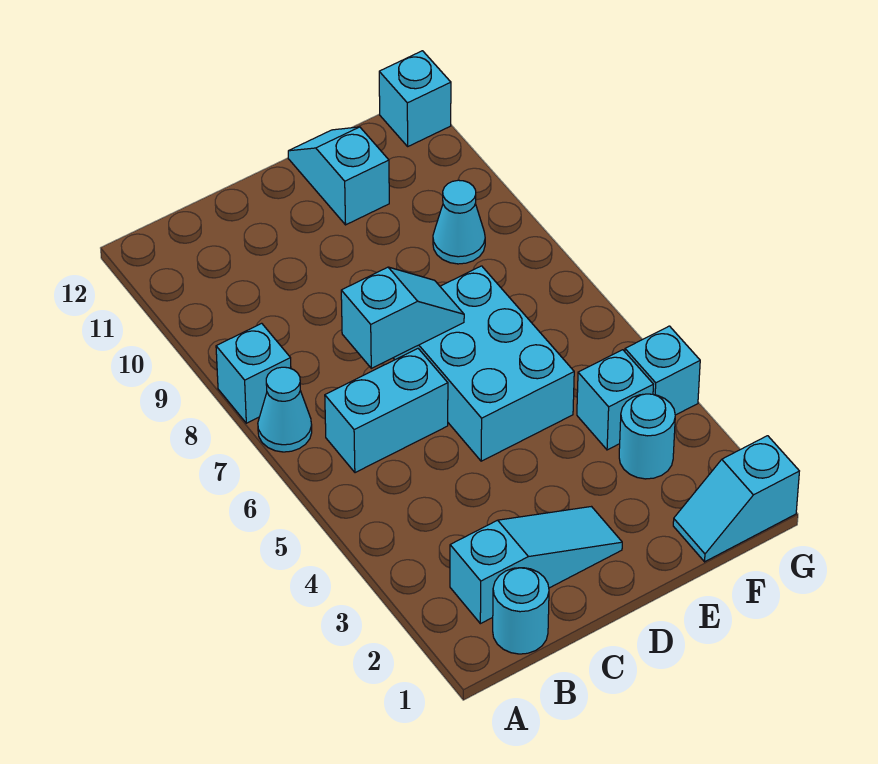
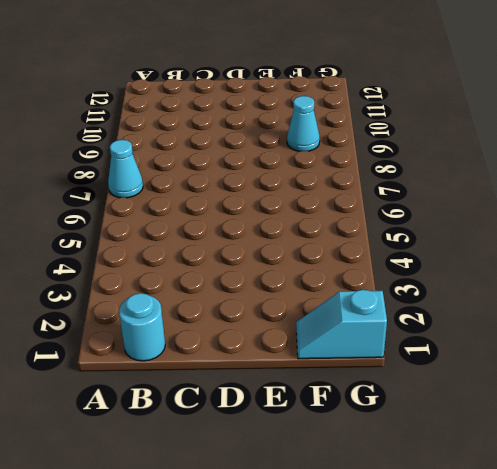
none -> cyan 1x1 brick [216,323,291,423]
none -> cyan 1x3 slope [450,507,622,624]
none -> cyan 1x2 brick [325,349,448,473]

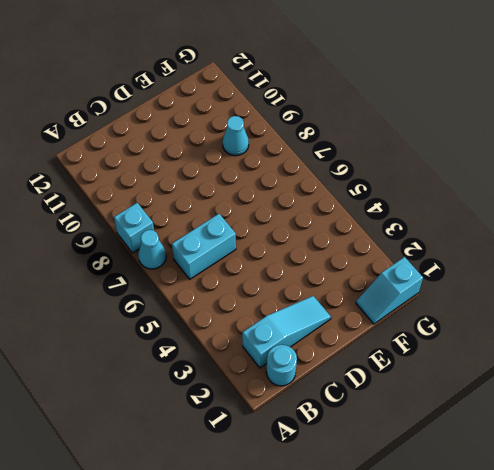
none -> cyan 2x3 brick [394,266,574,461]
none -> cyan 1x2 slope [288,127,389,225]
none -> cyan 1x1 round brick [619,394,675,479]

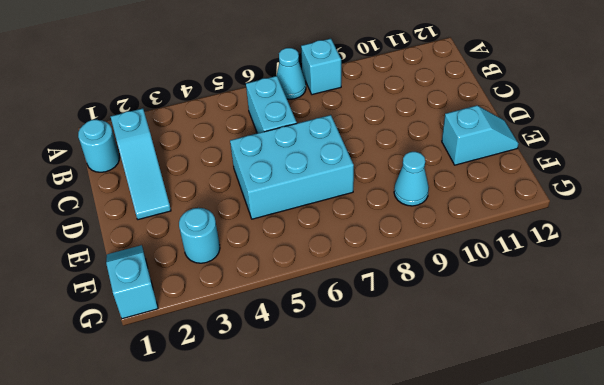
none -> cyan 1x1 brick [577,350,653,450]
none -> cyan 1x1 brick [625,326,700,415]
none -> cyan 1x1 brick [379,51,451,146]

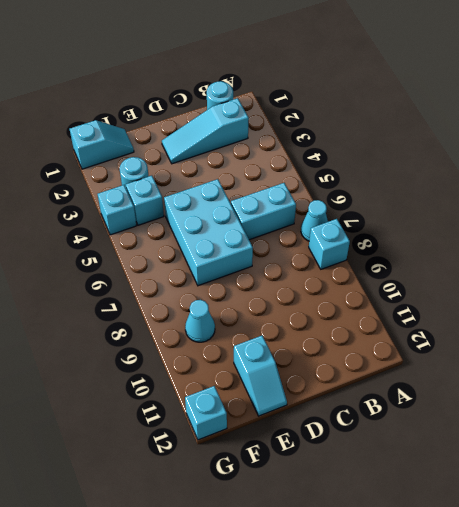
none -> cyan 1x2 slope [341,267,464,368]

